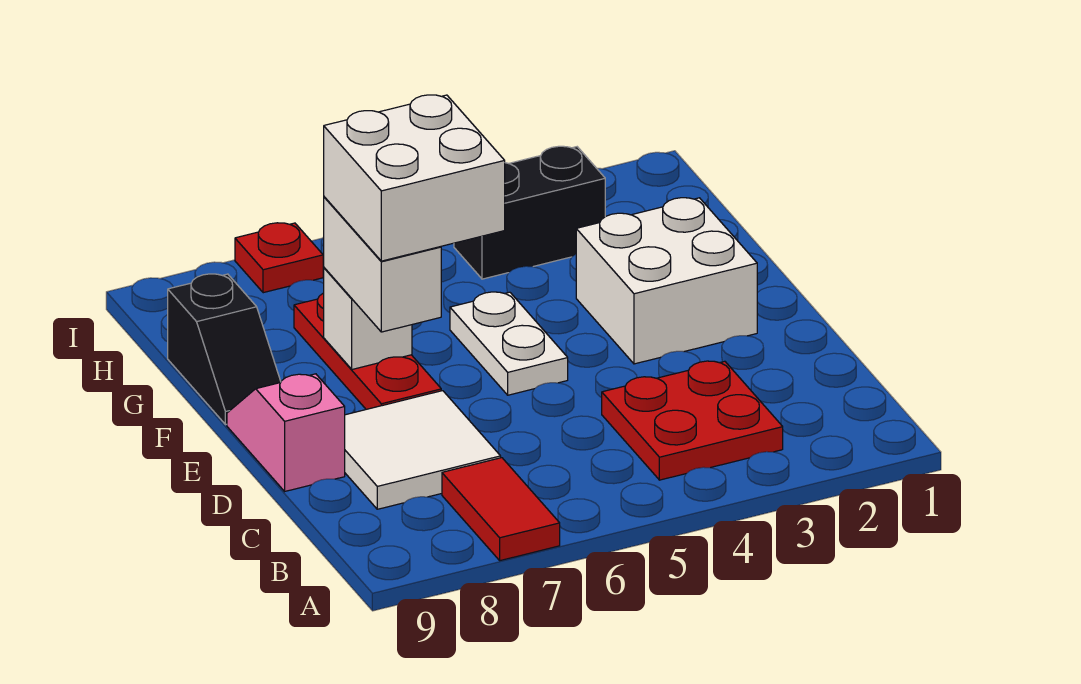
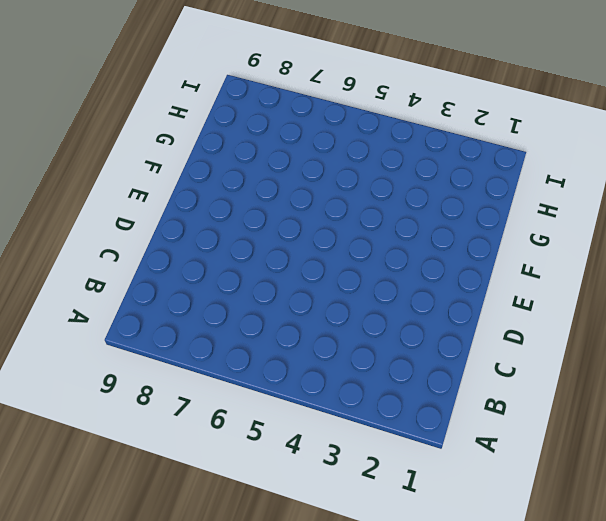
none -> red 1x2 tile [442,458,560,561]
none -> red 2x2 plate [602,361,783,480]
none -> white 2x2 tile [345,391,501,509]

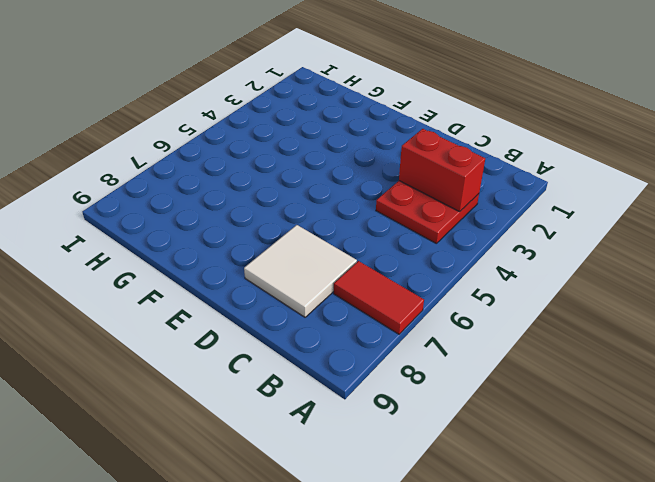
red 1x2 brick [399,129,485,212] -> none
none -> pink 1x2 slope [227,374,345,491]
none -> white 2x2 brick [576,198,757,364]
none -> white 1x2 plate [450,292,568,395]

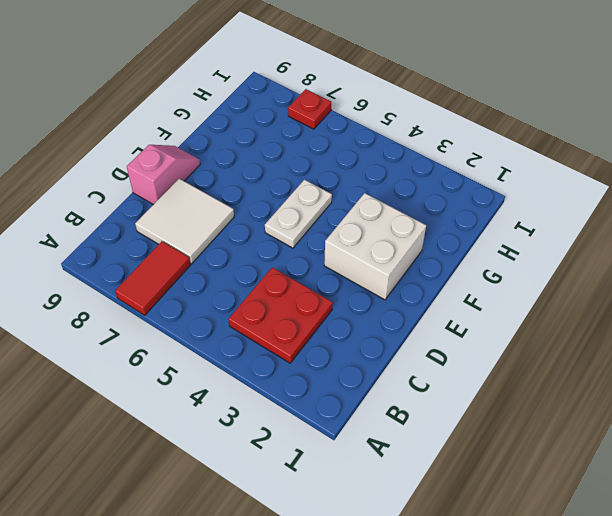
none -> red 1x3 plate [294,293,441,409]
none -> black 1x2 slope [168,274,281,425]
none -> black 1x2 brick [454,146,605,279]

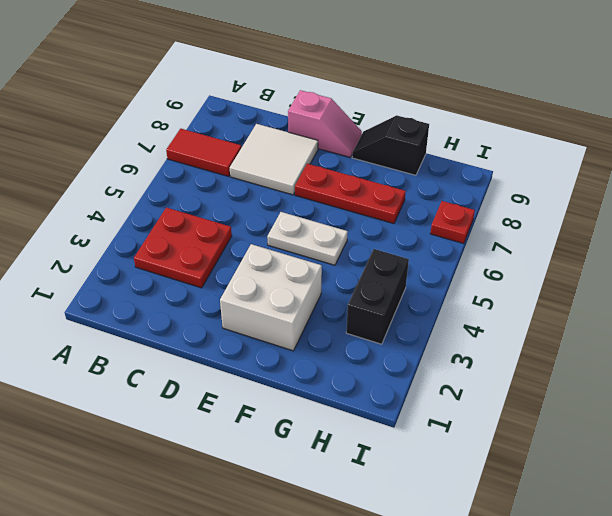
none -> white 1x1 brick [324,268,412,369]
none -> white 1x2 brick [323,197,441,332]
none -> white 2x2 brick [324,95,505,261]

